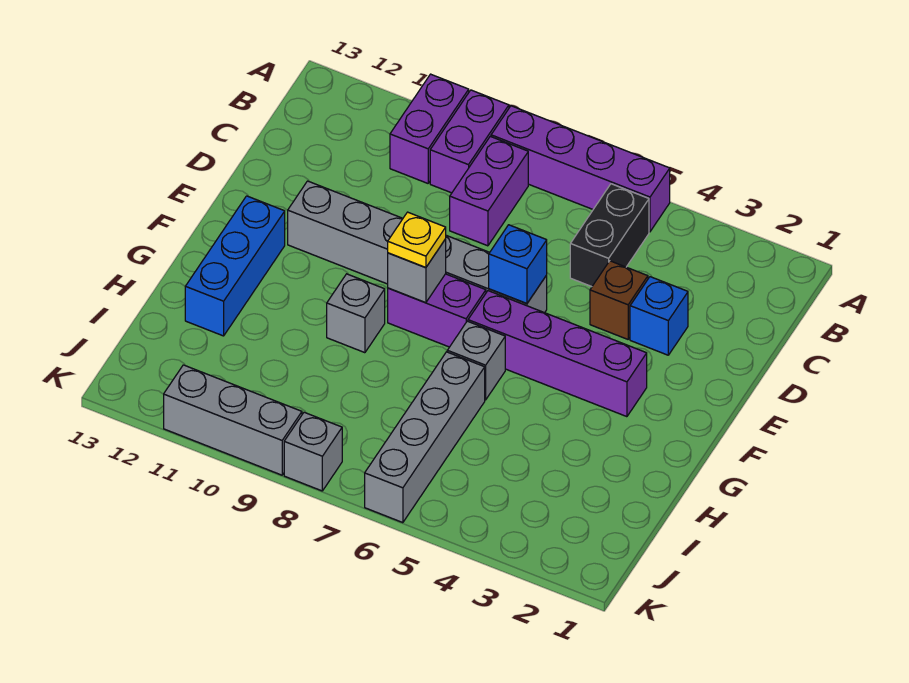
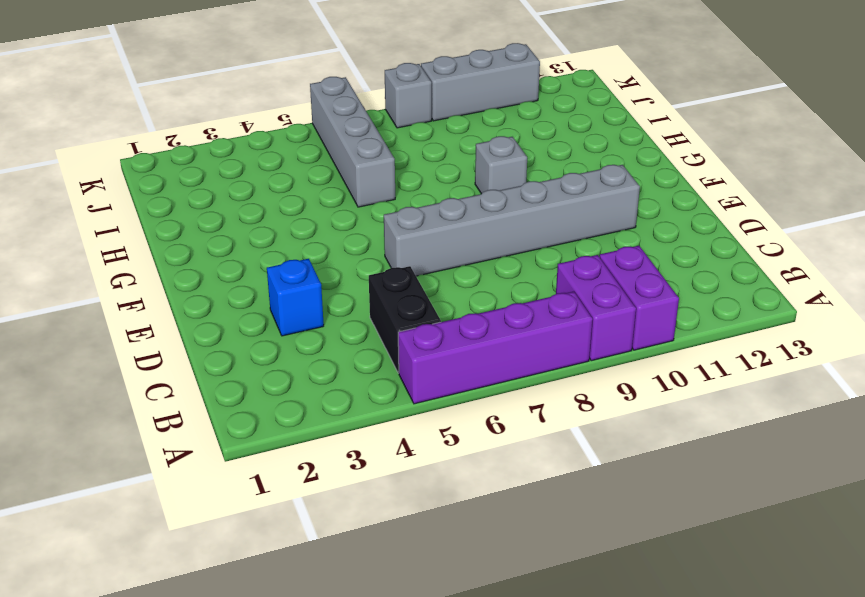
none -> purple 1x2 brick [450,136,528,246]
none -> brown 1x1 brick [590,261,648,339]
none -> purple 1x4 brick [468,291,647,417]

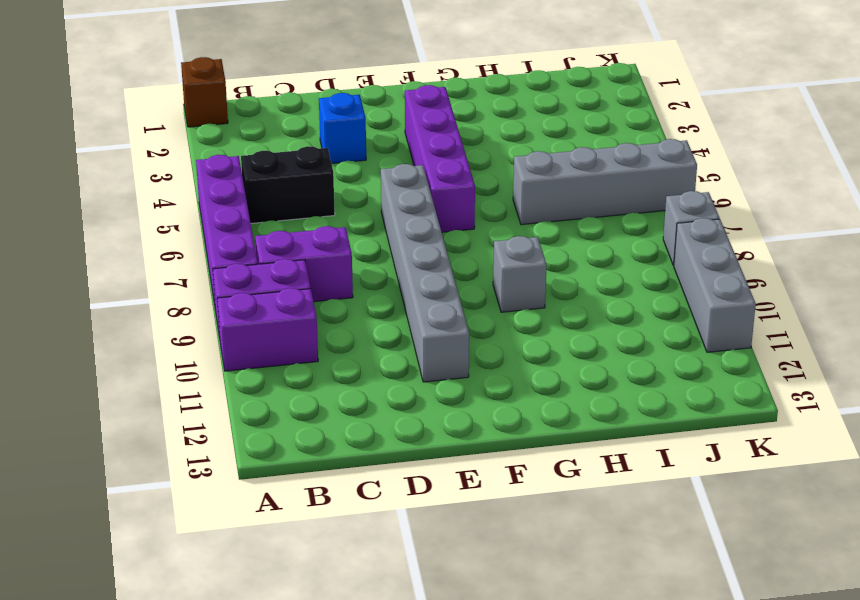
brown 1x1 brick [181,57,228,127] -> brown 1x1 brick moved to [590,261,648,339]
none -> purple 1x2 brick [388,274,486,347]
none -> blue 1x3 brick [185,196,285,336]
none -> grey 1x1 brick [447,321,505,400]

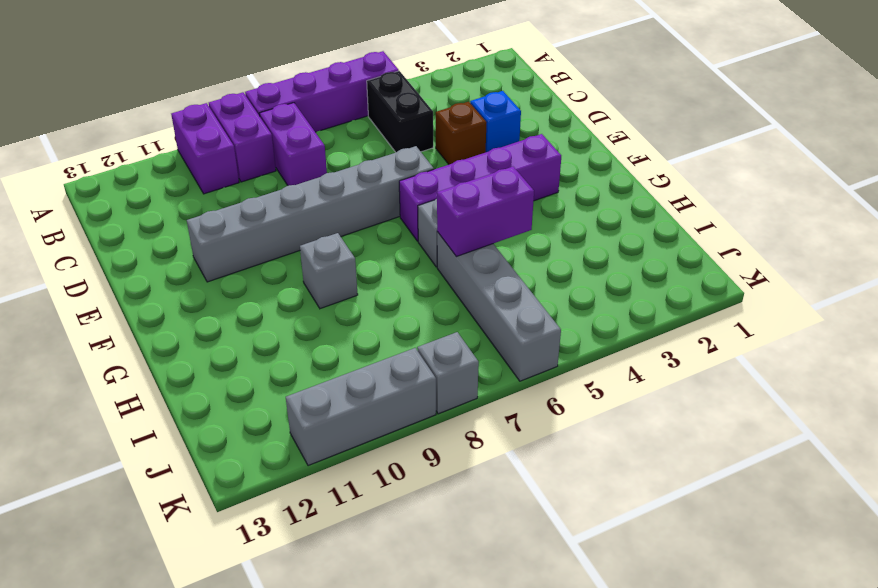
purple 1x2 brick [437,167,534,257] -> purple 1x2 brick moved to [388,274,486,347]
none -> blue 1x3 brick [185,196,285,336]
none -> blue 1x1 brick [489,225,547,304]
none -> grey 1x1 brick [388,239,446,303]

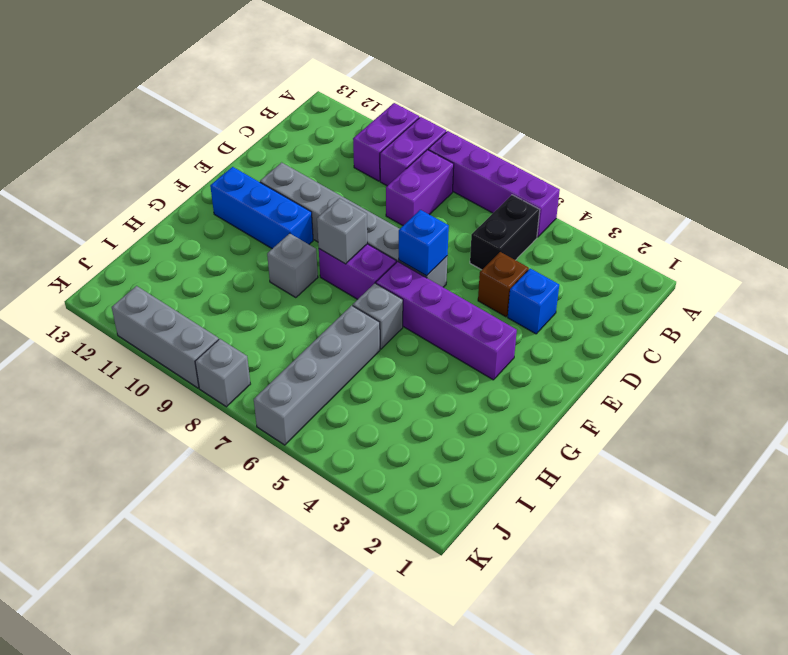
blue 1x3 brick [210,167,313,249] -> blue 1x3 brick turned to [185,196,285,336]
none -> yellow 1x1 plate [388,212,446,268]

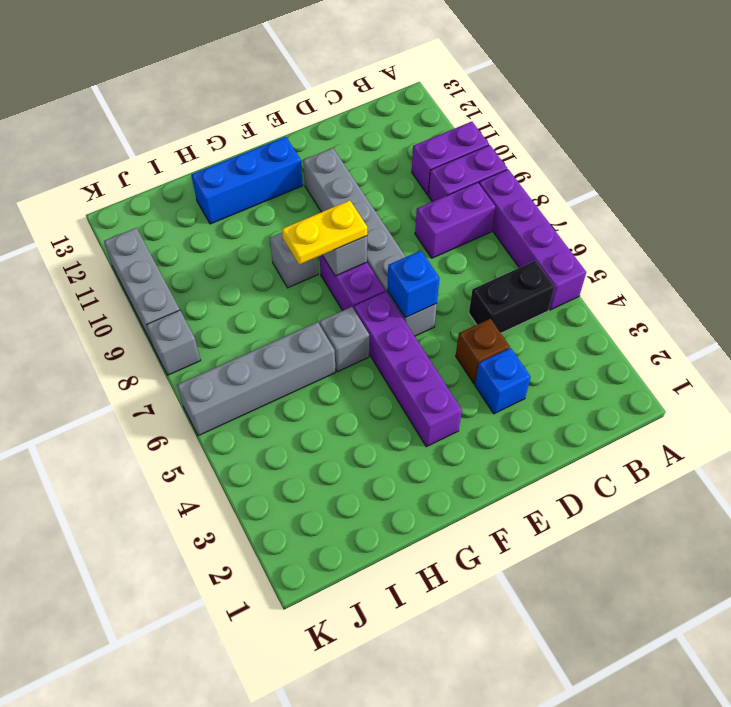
yellow 1x2 plate [282,200,367,265] -> yellow 1x1 plate [388,212,446,268]

